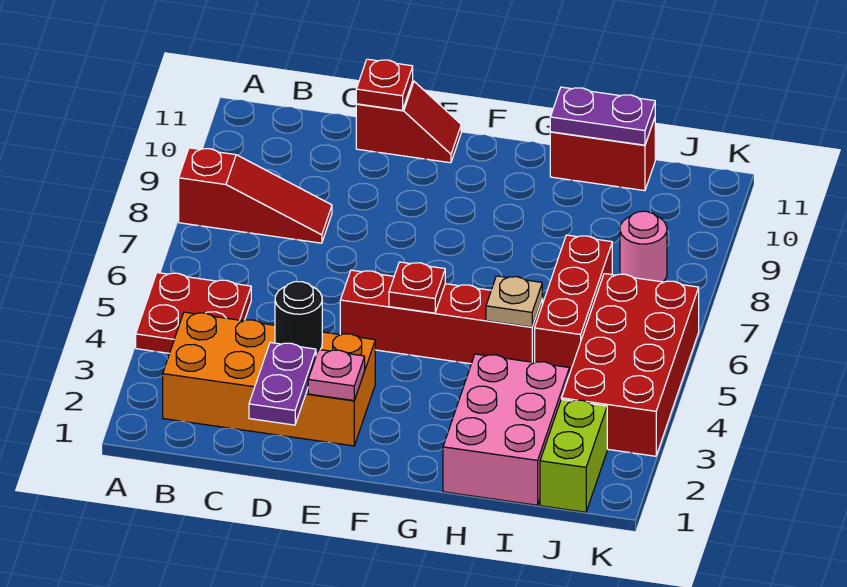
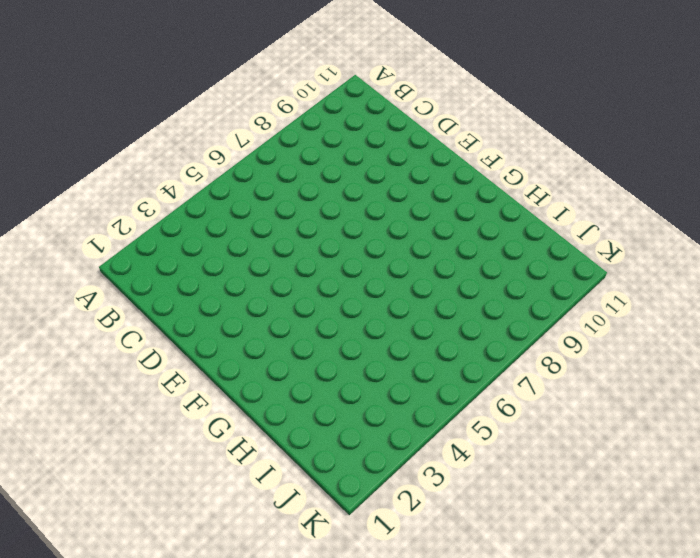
none -> red 2x2 plate [136,273,251,353]
none -> red 1x3 slope [179,148,332,243]
none -> orange 2x4 brick [163,312,375,446]

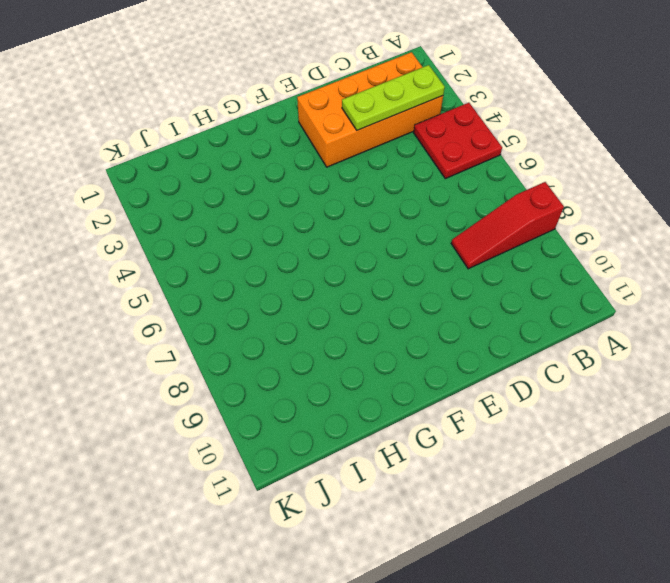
lime 1x3 plate [342,65,445,130] -> black 1x1 round brick [275,282,322,354]
none -> red 1x2 slope [356,81,461,163]
none -> red 1x4 brick [340,270,542,364]
none -> pink 2x3 brick [443,354,569,505]

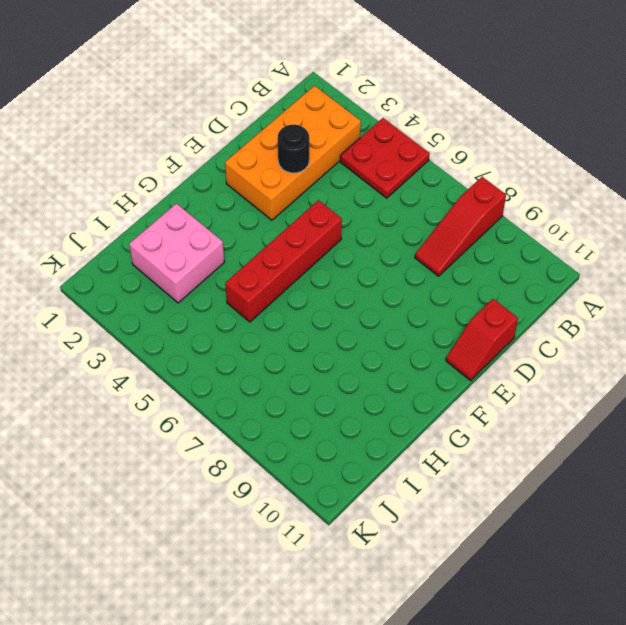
pink 2x2 brick [129,204,224,303] -> pink 2x3 brick [443,354,569,505]
none -> red 1x2 brick [550,118,655,191]
none -> red 1x3 brick [535,235,612,374]
none -> lime 1x2 brick [540,399,607,512]

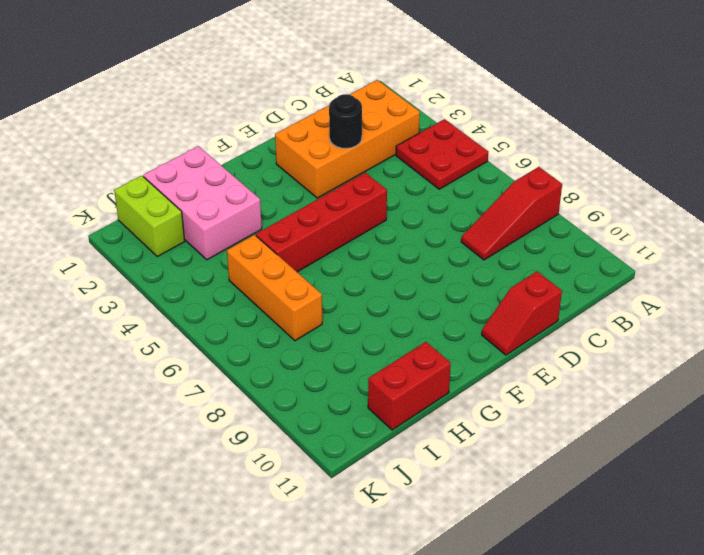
orange 1x3 brick [227,235,322,341] -> red 1x3 brick [535,235,612,374]
none -> red 2x4 brick [562,274,699,456]
none -> pink 1x1 round brick [620,211,667,282]
none -> purple 1x2 plate [249,343,316,425]

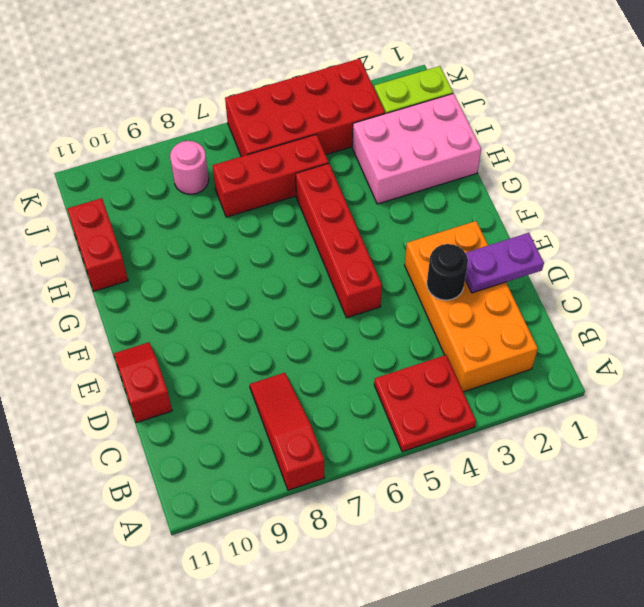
none -> red 1x1 plate [356,59,413,110]
none -> pink 1x1 plate [308,350,365,401]
none -> red 1x1 plate [389,262,445,313]

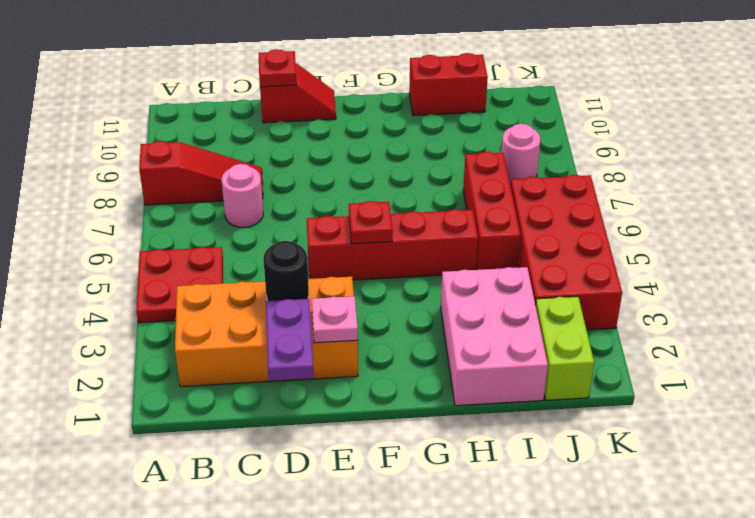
pink 1x1 round brick [221,164,263,228] -> none
none -> tan 1x1 plate [486,276,542,327]
none -> purple 1x2 plate [550,87,655,145]

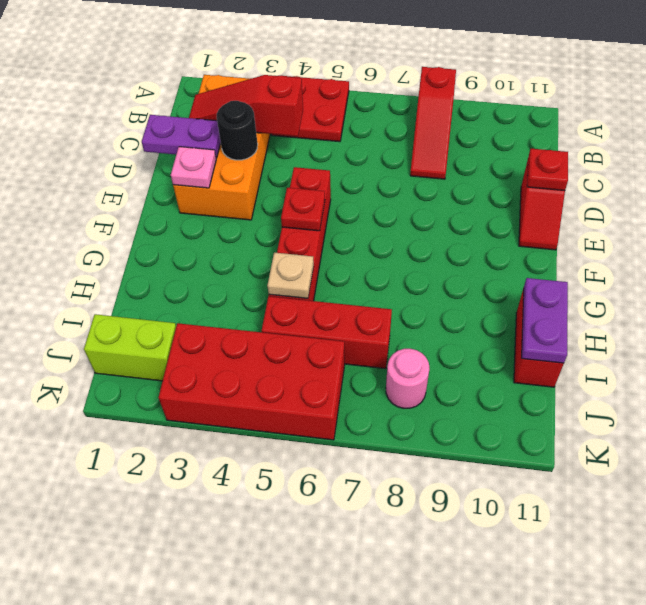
red 1x3 slope [189,75,303,136] -> none
none -> pink 2x3 brick [443,354,569,505]

